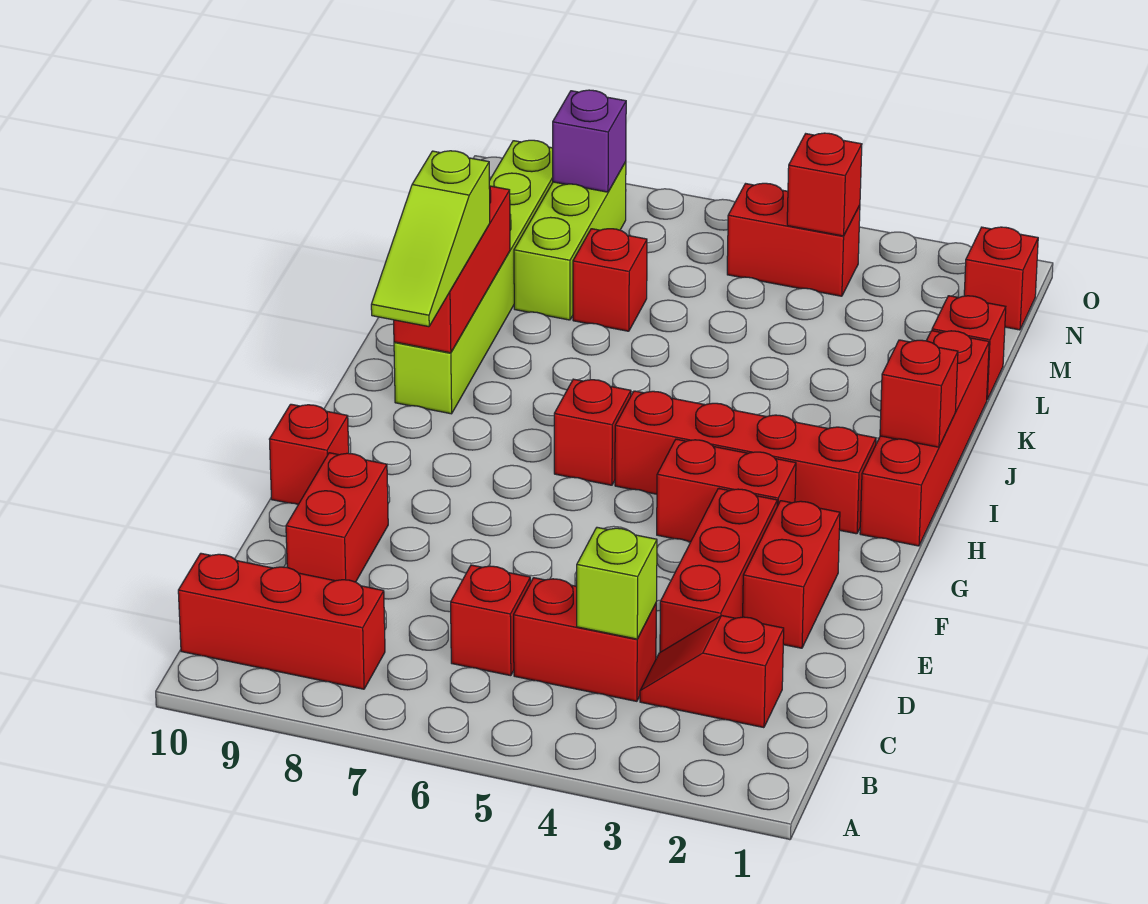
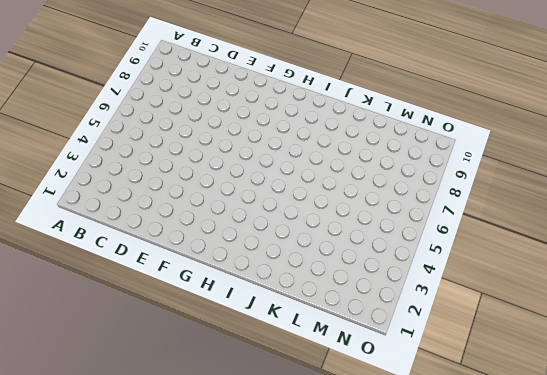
none -> red 1x3 brick [178,553,385,689]
none -> red 1x2 slope [640,616,784,728]
none -> red 1x2 brick [514,578,656,701]

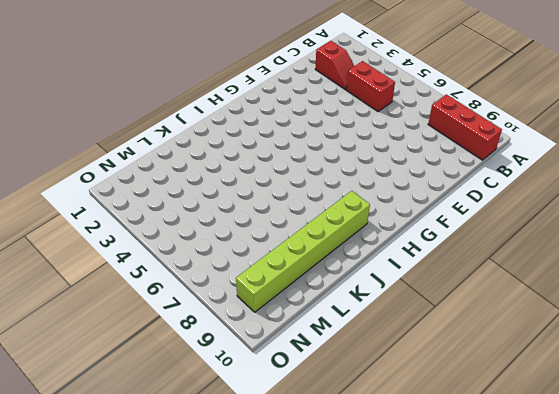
none -> red 1x1 brick [451,565,530,676]
none -> red 1x3 brick [660,488,777,652]
none -> red 1x2 brick [286,453,388,582]

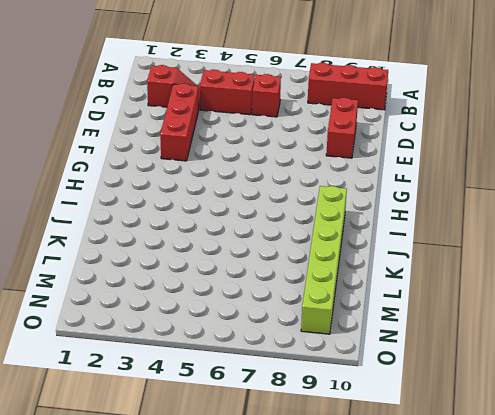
none -> red 1x2 brick [743,501,840,648]
none -> red 1x1 brick [269,404,349,504]
none -> red 1x2 brick [657,439,796,542]

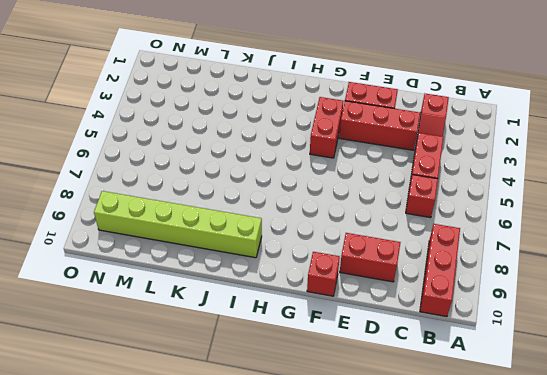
none -> red 1x4 brick [860,331,989,546]
none -> red 1x4 brick [615,391,876,534]
none -> red 1x1 brick [554,379,631,485]

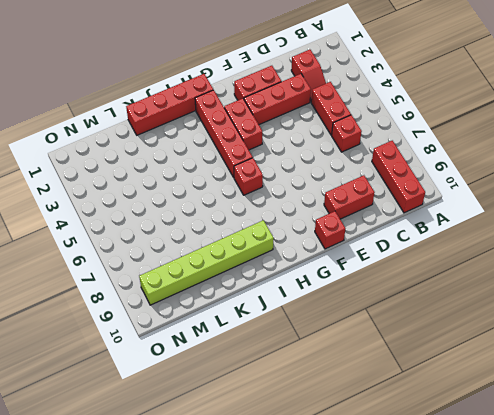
none -> red 1x1 brick [932,296,1006,399]
none -> red 1x1 brick [573,229,647,331]
none -> lime 1x3 brick [514,162,626,320]

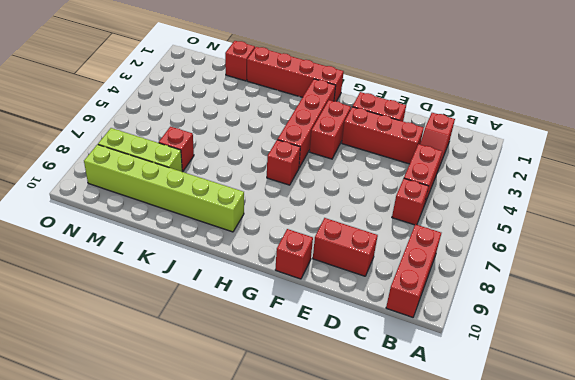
none -> red 1x1 brick [964,227,1038,330]
none -> red 1x2 brick [727,183,860,296]
none -> lime 1x1 brick [577,527,657,639]

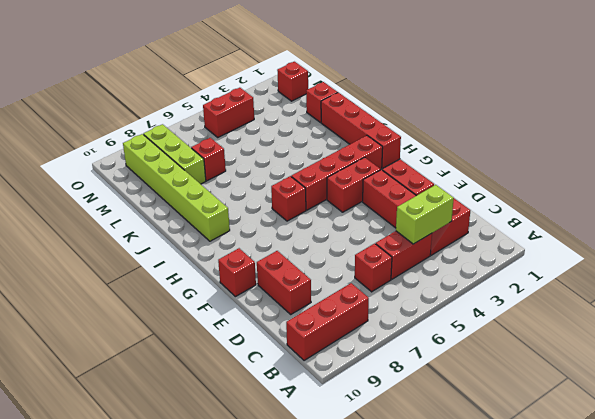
lime 1x2 brick [396,185,454,244] -> lime 1x1 brick [577,527,657,639]
none -> red 1x1 brick [880,340,958,447]
none -> red 1x3 brick [394,186,510,353]
none -> red 1x1 brick [787,133,862,236]

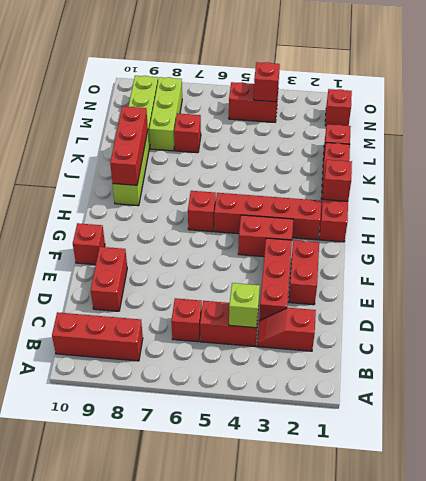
none -> purple 1x1 brick [553,90,626,192]
none -> lime 1x3 slope [371,151,490,327]

